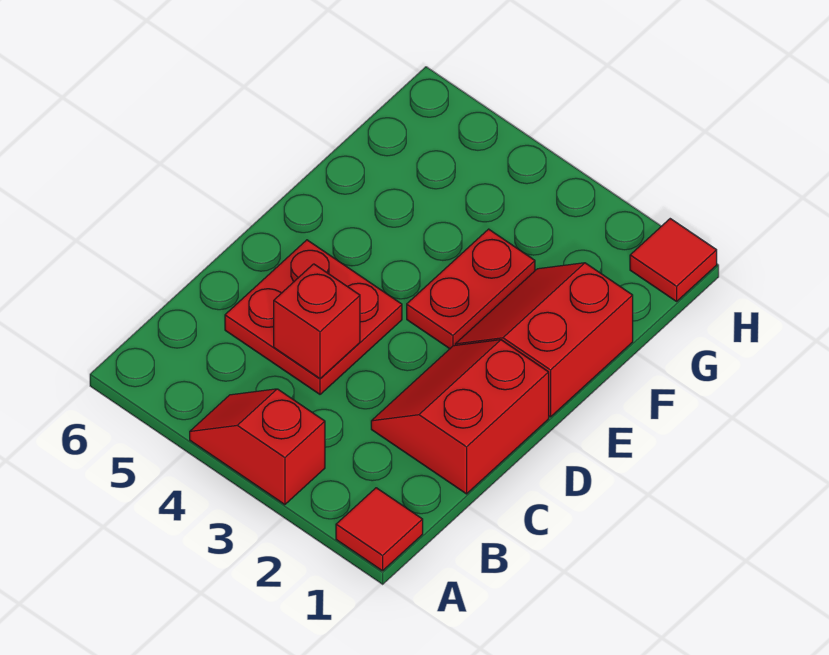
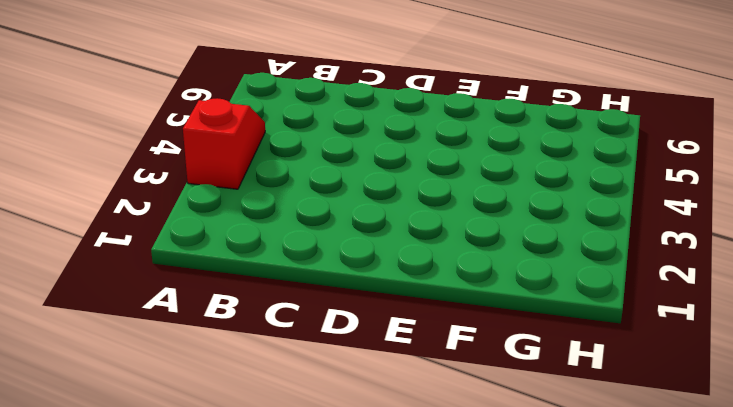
none -> red 1x1 tile [336,488,423,571]
none -> red 2x2 slope [371,340,549,494]

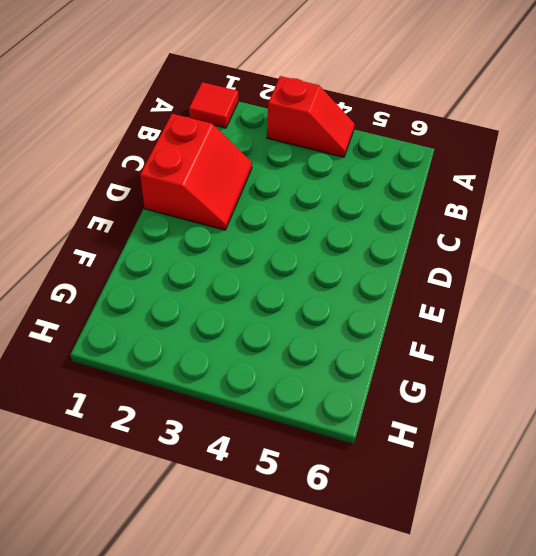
none -> red 2x2 plate [225,240,402,394]
none -> red 2x2 slope [455,263,633,417]

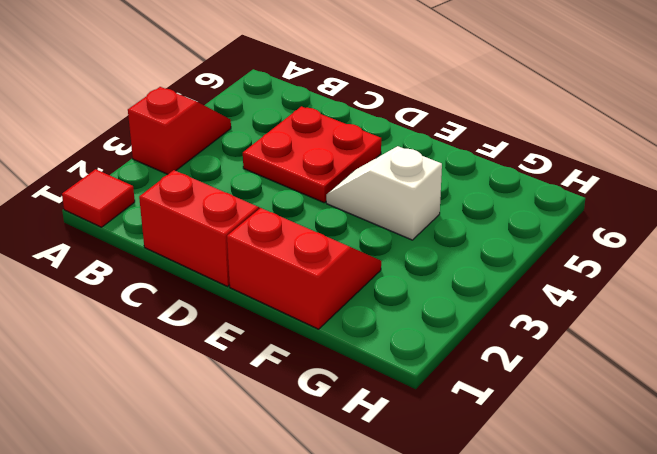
white 1x2 slope [326,146,442,240] -> none
none -> red 1x2 plate [407,229,535,349]
none -> red 1x1 tile [630,219,717,301]

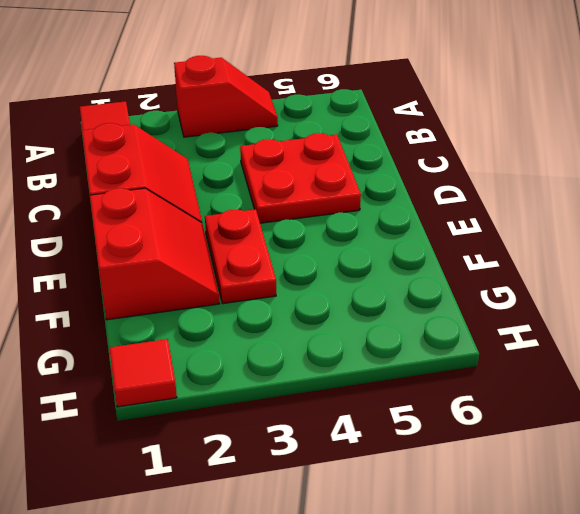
none -> red 1x1 brick [274,264,360,379]

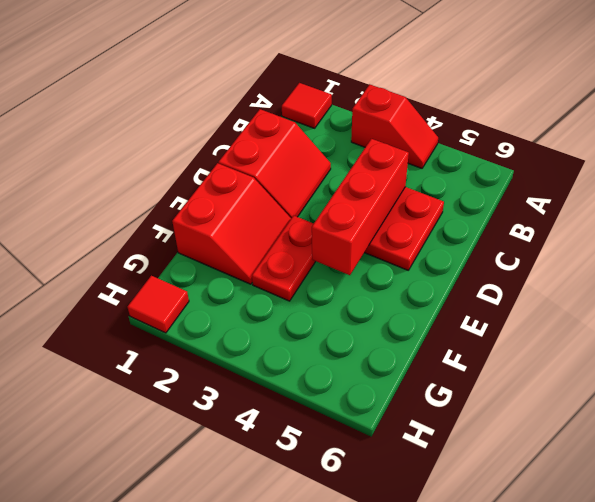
red 1x3 brick [312,139,409,275] -> red 1x1 brick [274,264,360,379]

